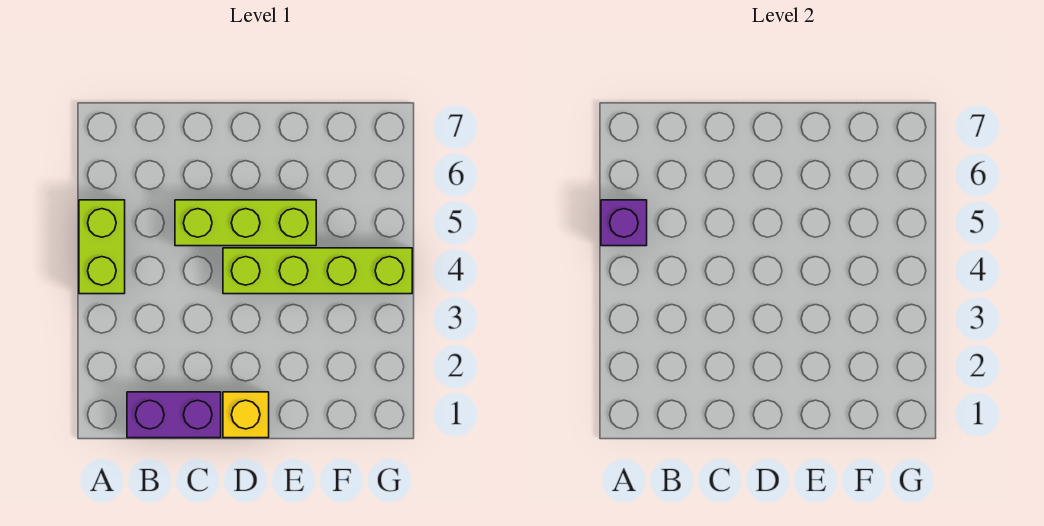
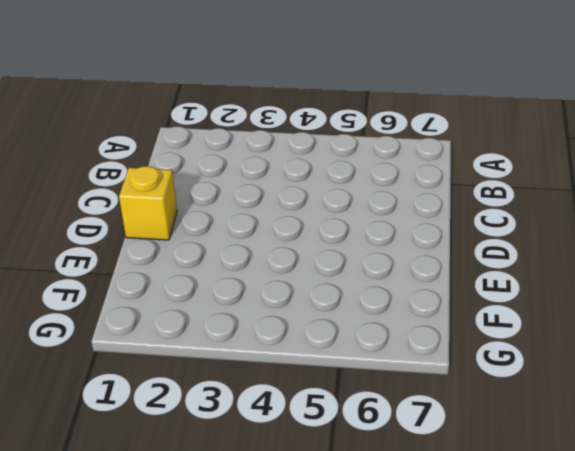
none -> lime 1x2 brick [79,200,125,294]
none -> purple 1x2 brick [127,392,221,438]

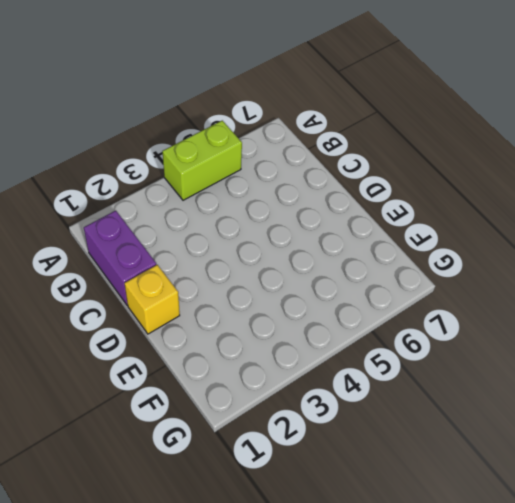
none -> lime 1x3 brick [175,200,316,246]
none -> lime 1x4 brick [223,248,412,294]

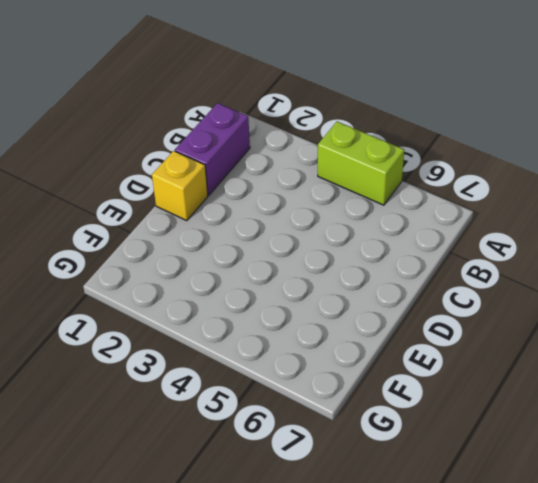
none -> lime 1x3 brick [175,200,316,246]
none -> lime 1x4 brick [223,248,412,294]

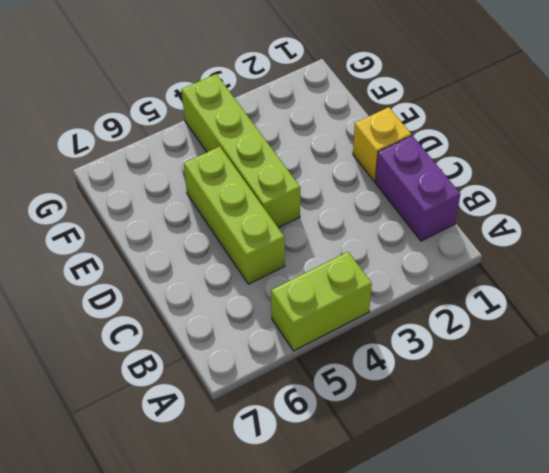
none -> purple 1x1 brick [601,200,647,246]

